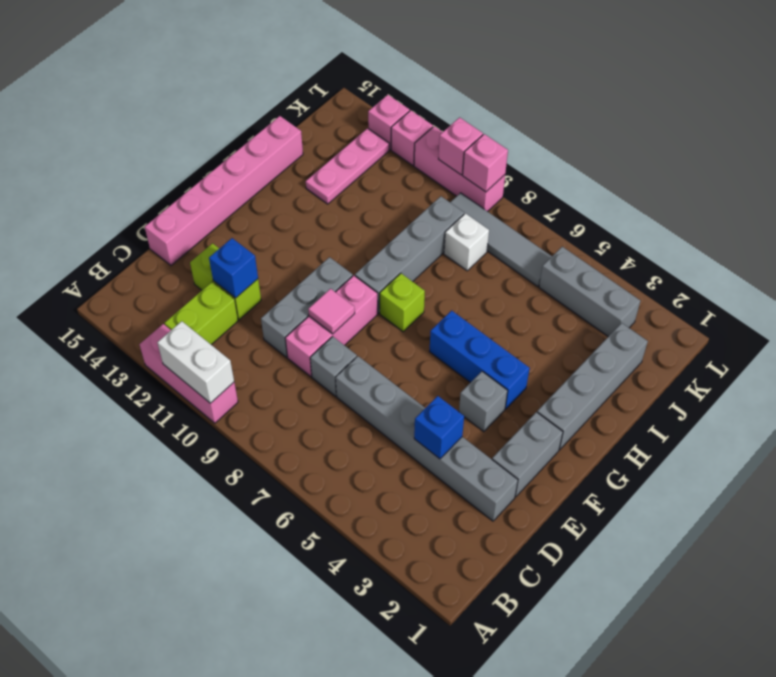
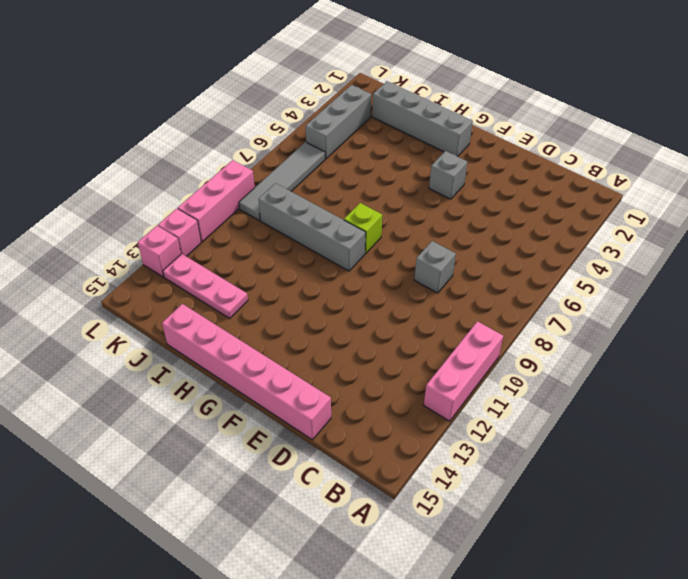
none -> lime 1x2 brick [165,282,238,345]
none -> grey 1x6 brick [336,356,518,521]
none -> pink 1x3 brick [285,276,378,377]

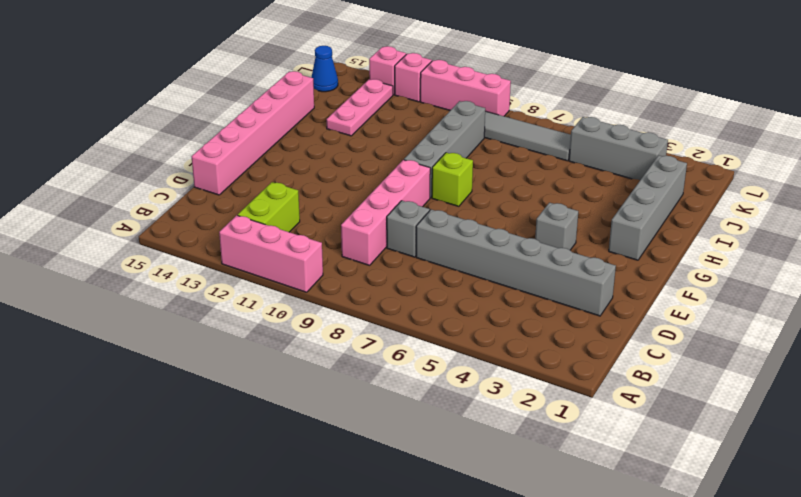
pink 1x4 brick [341,160,430,265] -> pink 1x3 brick [285,276,378,377]
blue 1x1 cone [311,46,338,92] -> none
none -> grey 1x3 brick [261,257,353,357]
none -> lime 1x2 brick [190,243,261,320]
none -> grey 1x2 brick [492,412,563,497]

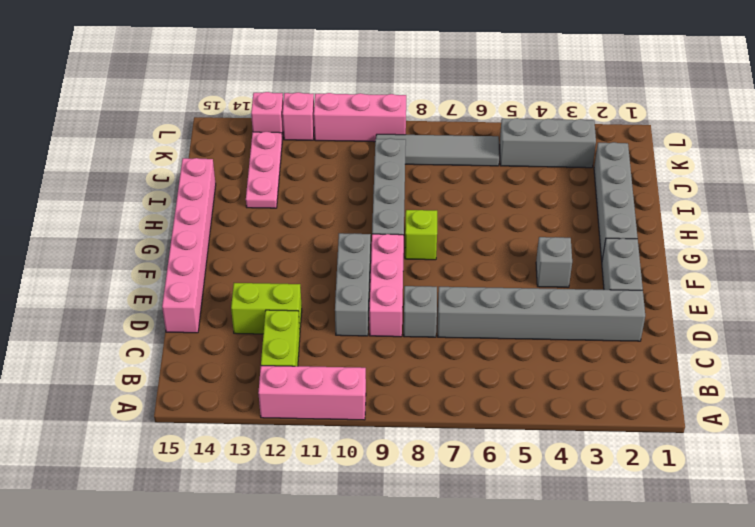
none -> blue 1x3 brick [430,311,530,409]
none -> white 1x1 brick [444,213,489,271]
none -> white 1x2 brick [157,321,234,403]

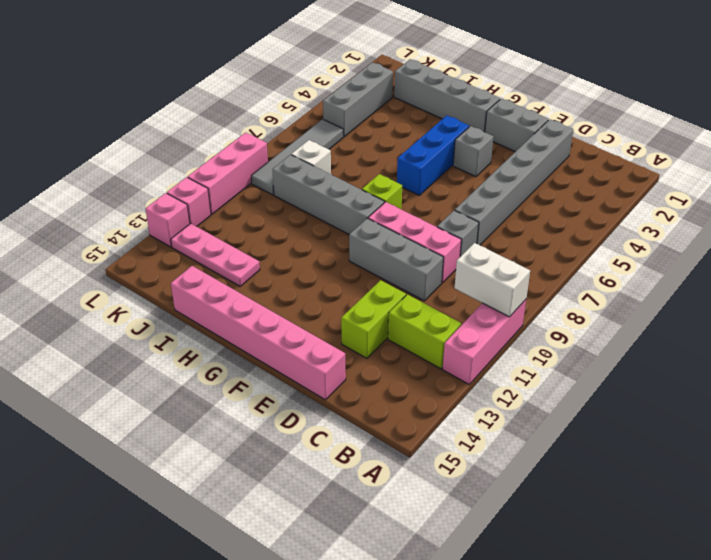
white 1x2 brick [455,243,530,317] -> white 1x2 brick turned to [157,321,234,403]
none -> blue 1x1 brick [414,396,464,459]
none -> blue 1x1 brick [209,238,258,298]
none -> pink 1x1 tile [308,289,355,334]

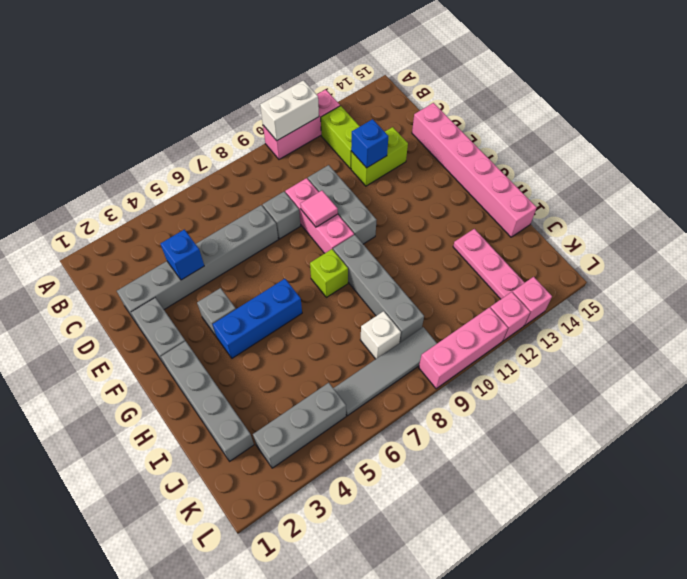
none -> pink 1x1 brick [463,134,508,192]
none -> pink 1x1 brick [439,117,483,175]

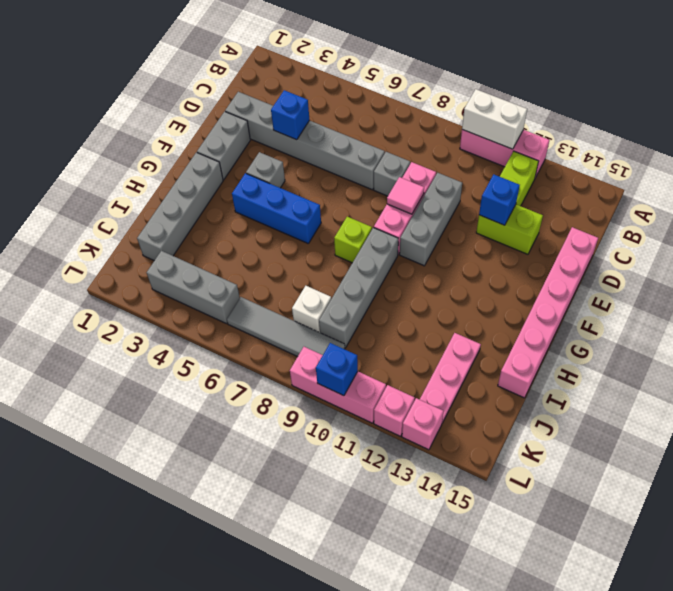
blue 1x1 brick [316,343,358,396] -> pink 1x1 brick [439,117,483,175]
none -> pink 1x1 brick [463,134,508,192]

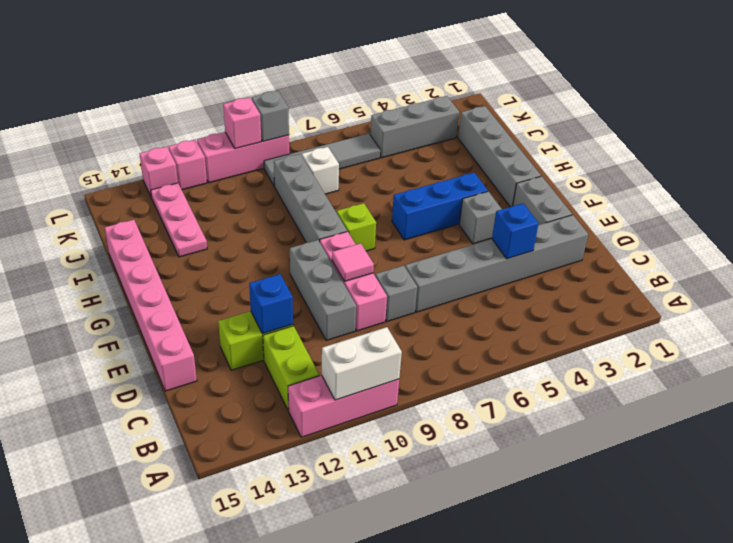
grey 1x1 brick [252,91,289,141] -> pink 1x1 brick [463,134,508,192]

